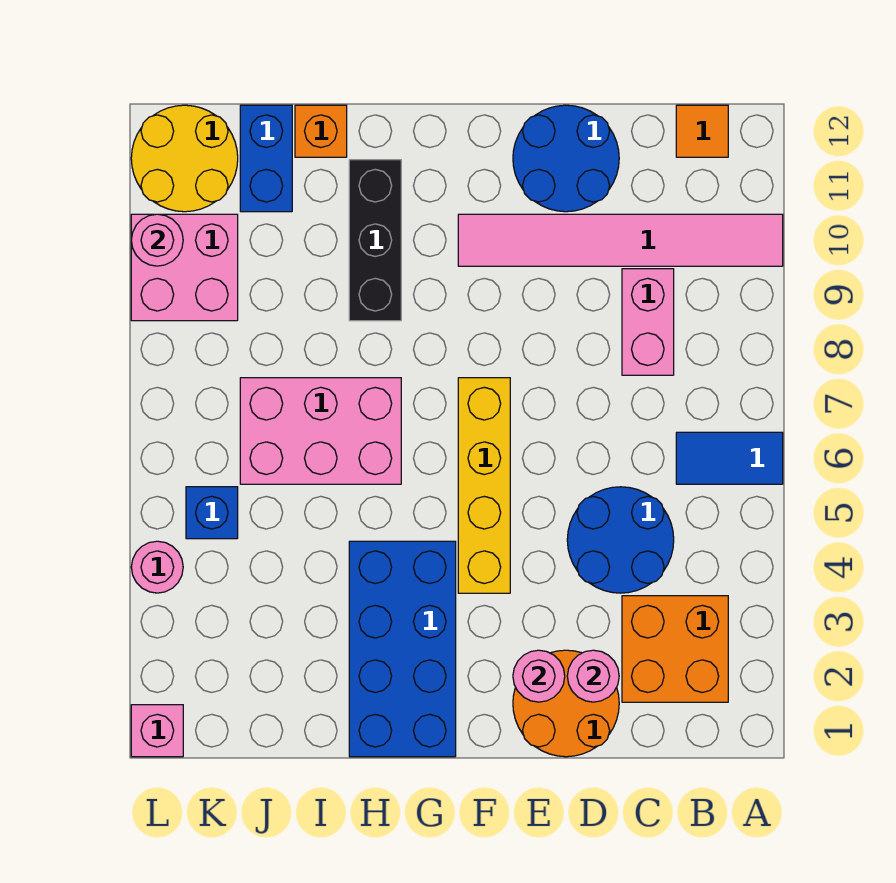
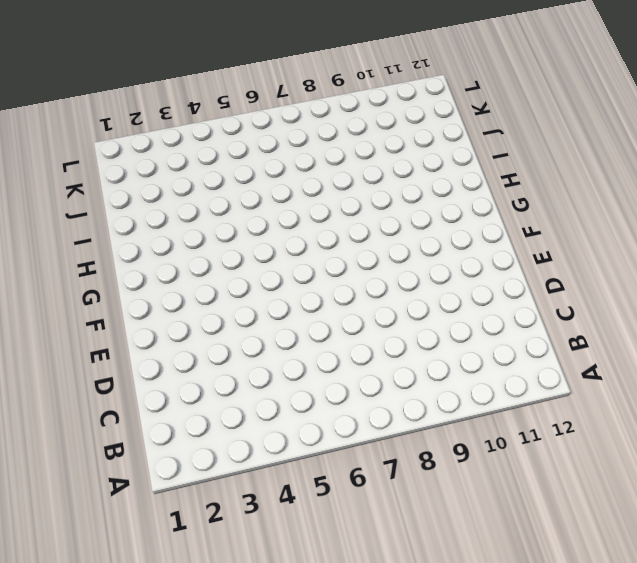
none -> blue 1x2 tile [676,432,783,484]
none -> pink 1x6 tile [458,214,783,266]
none -> orange 2x2 brick [622,596,728,702]

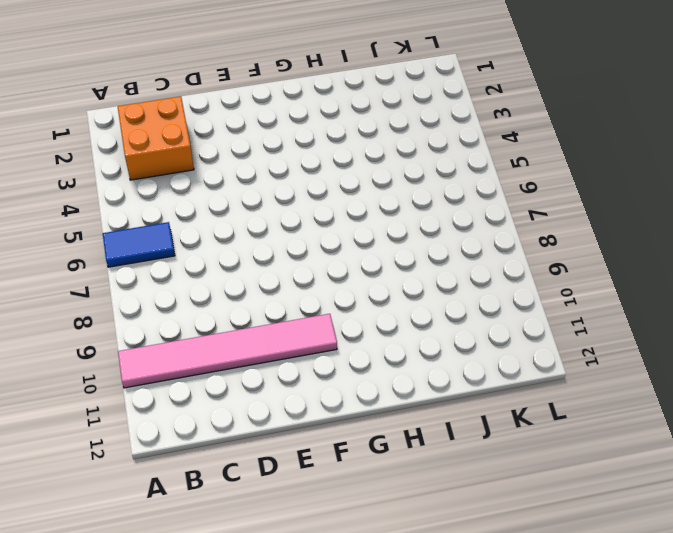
none -> orange 1x1 tile [676,105,728,157]
none -> blue 2x2 round brick [567,487,674,593]
none -> pink 1x2 brick [622,269,674,375]

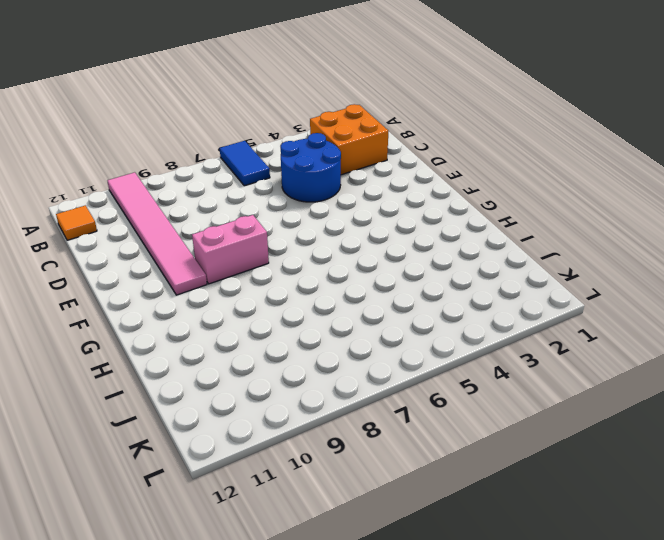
pink 1x2 brick [192,215,269,284] -> pink 1x2 brick moved to [622,269,674,375]
none -> orange 2x2 round brick [513,650,619,757]
none -> blue 2x2 round brick [513,105,619,212]
none -> yellow 1x4 brick [458,378,510,593]

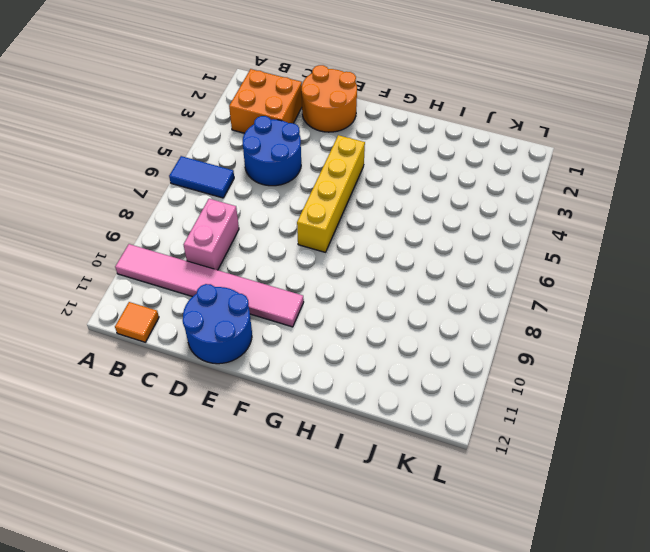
none -> blue 2x4 brick [349,541,456,757]
none -> pink 2x3 brick [240,378,401,484]
none -> black 1x3 brick [349,160,401,321]

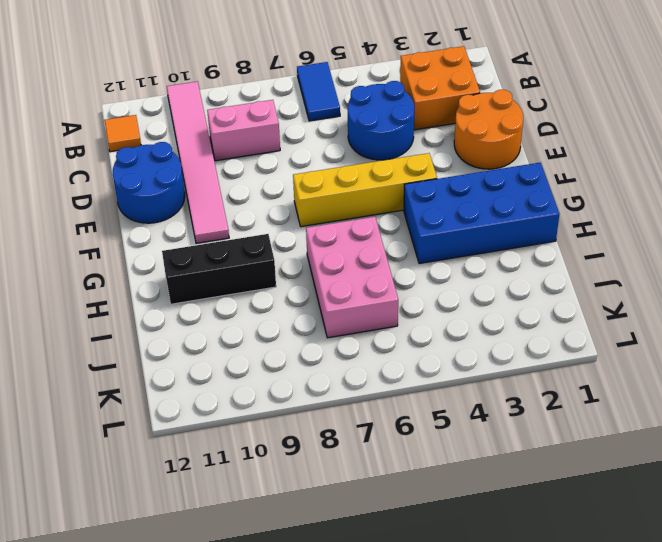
none -> orange 1x1 brick [295,105,347,157]
none -> blue 1x2 brick [240,105,292,212]
none -> blue 1x1 brick [186,487,238,539]

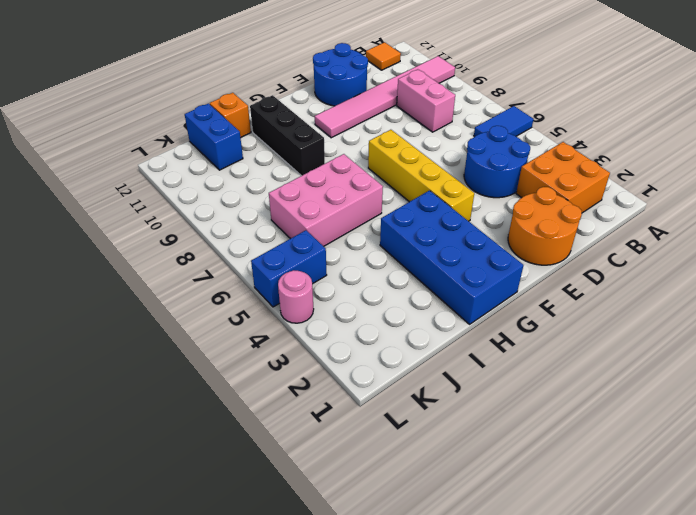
blue 1x2 brick [251,230,327,307] -> blue 1x1 brick [186,487,238,539]
none -> pink 2x2 brick [131,214,238,321]
none -> yellow 2x2 round brick [131,105,238,212]
none -> pink 1x1 brick [131,705,183,757]

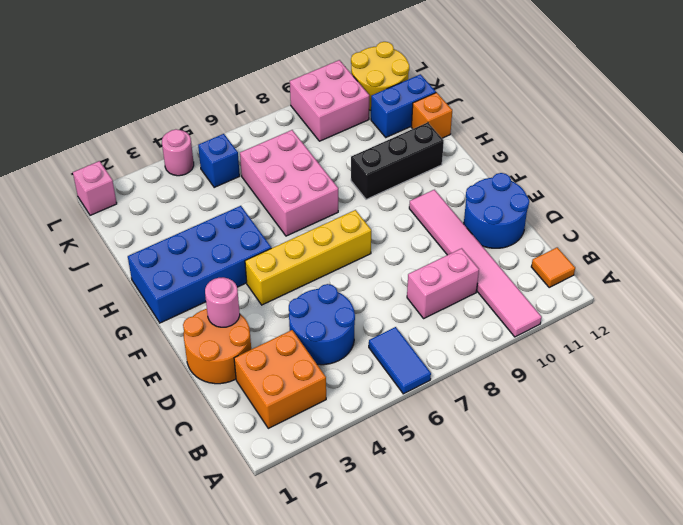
none -> pink 1x1 round brick [567,650,619,702]
none -> pink 1x1 round brick [131,214,183,266]

